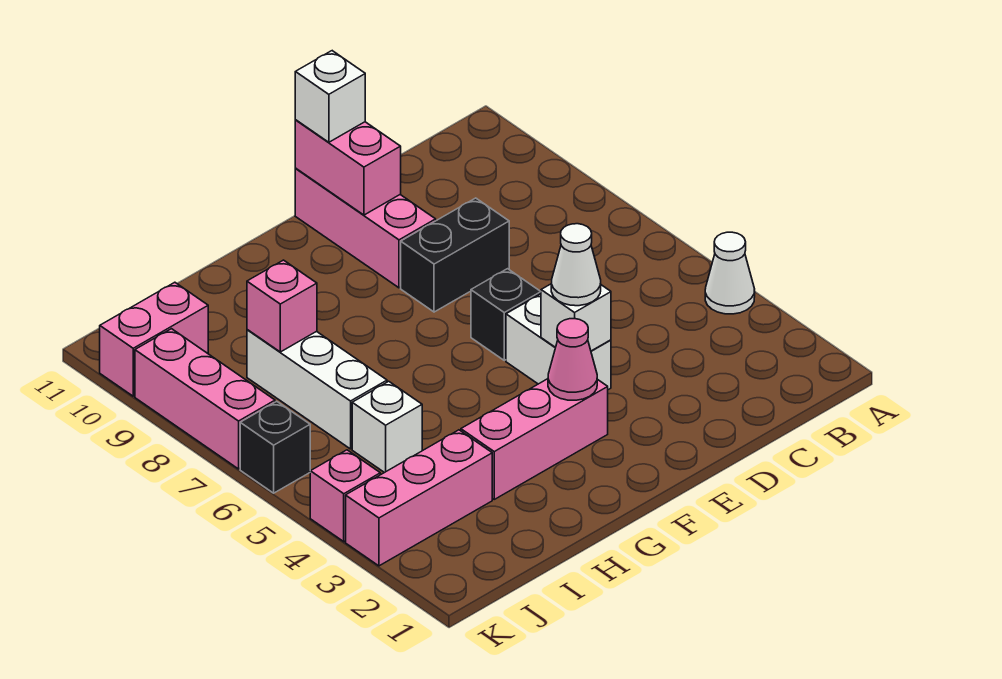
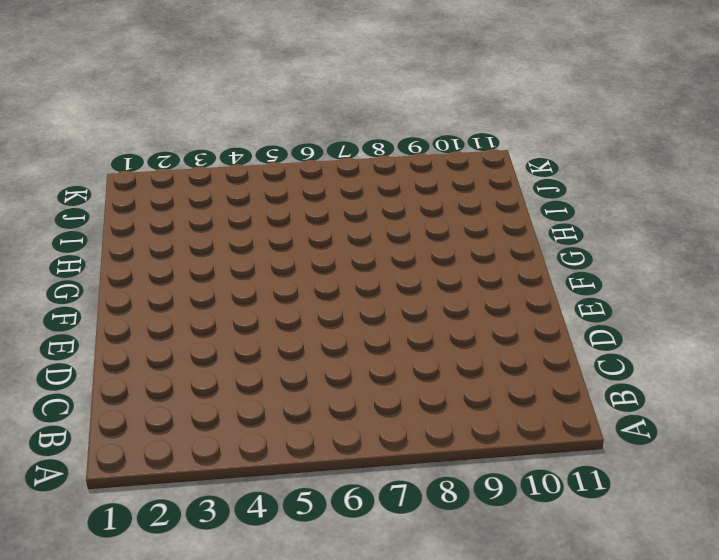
none -> white 1x1 cone [705,232,755,314]
none -> black 1x2 brick [401,198,509,312]
none -> white 1x2 brick [506,294,611,390]

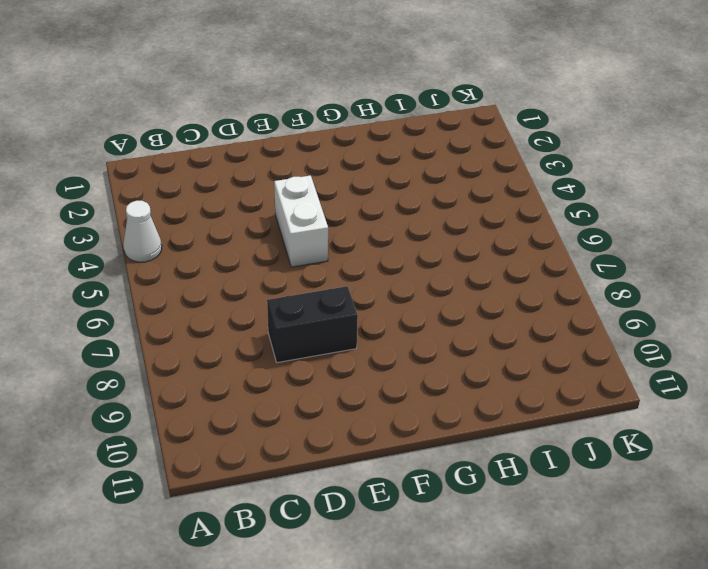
none -> black 1x1 brick [471,269,541,360]
none -> pink 1x3 brick [295,169,436,288]
none -> pink 1x3 brick [461,379,608,499]

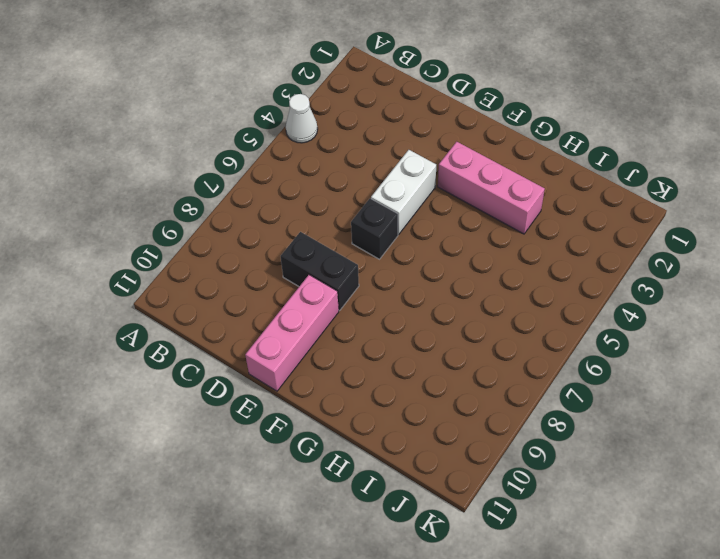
none -> pink 1x3 brick [346,430,492,566]
none -> white 1x1 brick [352,381,422,473]
none -> white 1x3 brick [247,330,387,449]

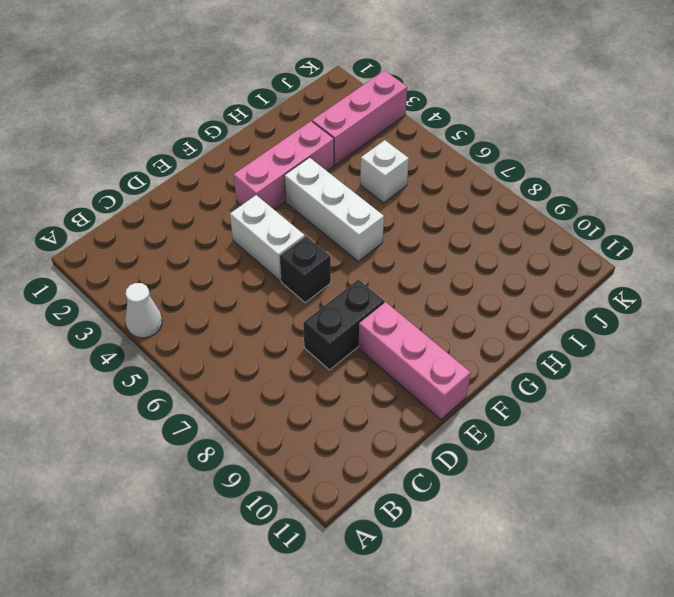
white 1x3 brick [284,158,384,261] -> white 1x3 brick moved to [247,330,387,449]
none -> pink 1x2 brick [100,282,208,396]
none -> pink 1x1 brick [310,450,380,542]
none -> black 1x1 brick [240,401,310,493]

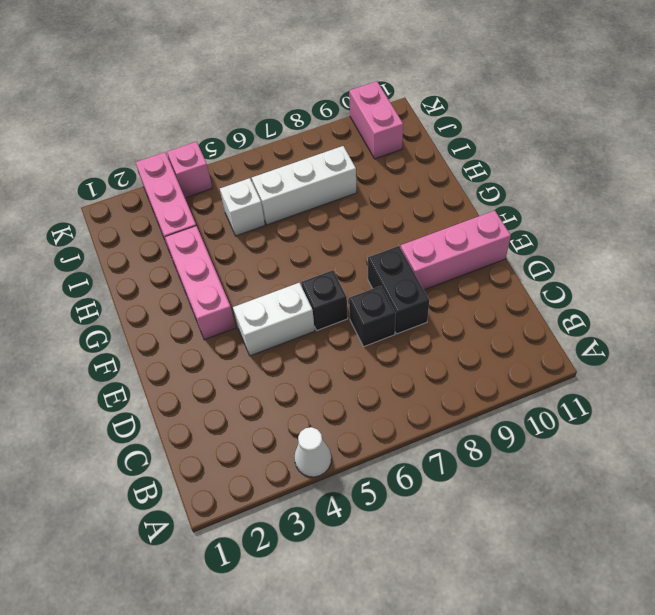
black 1x1 brick [349,286,396,347] -> black 1x1 brick moved to [240,401,310,493]
none -> pink 1x3 brick [135,329,275,469]
none -> white 1x1 brick [541,284,611,351]
none -> pink 1x2 brick [295,120,401,215]

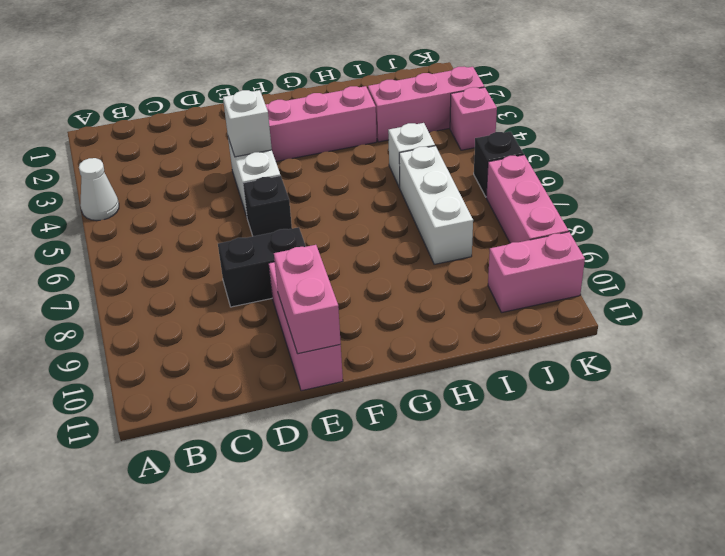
none -> pink 1x1 cone [548,319,597,400]
none -> pink 1x1 brick [247,260,317,352]
none -> white 1x1 cone [551,224,601,306]

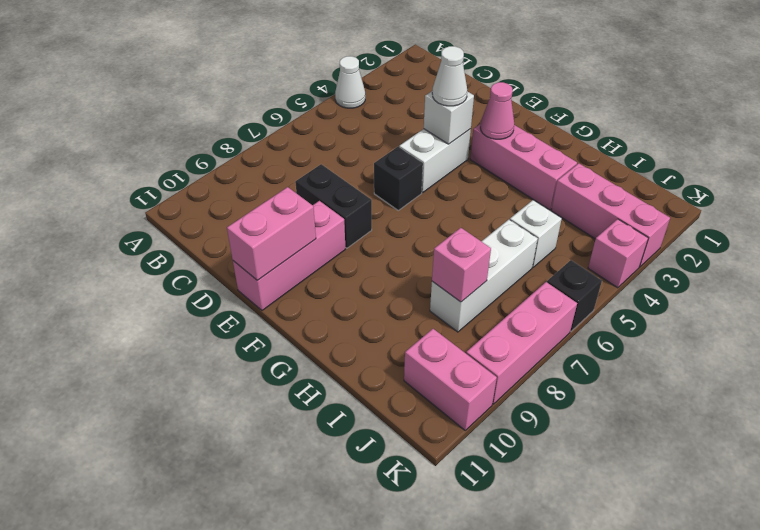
none -> white 1x1 brick [295,51,365,142]

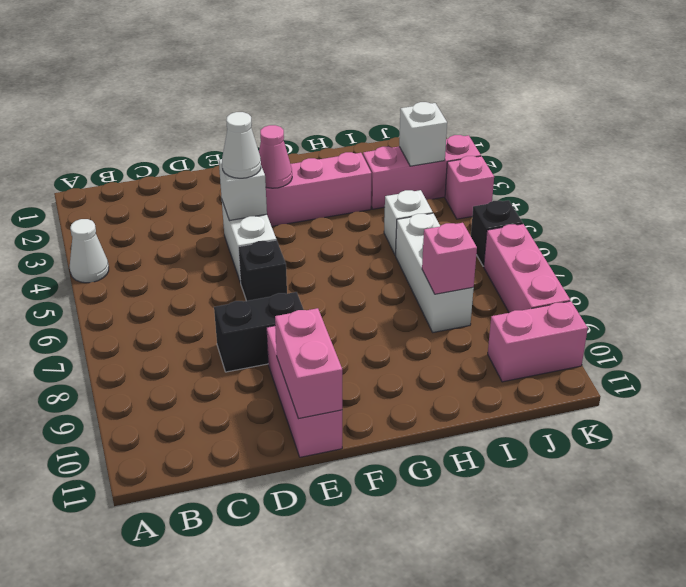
white 1x1 brick [399,102,447,166] -> white 1x1 brick moved to [295,51,365,142]

